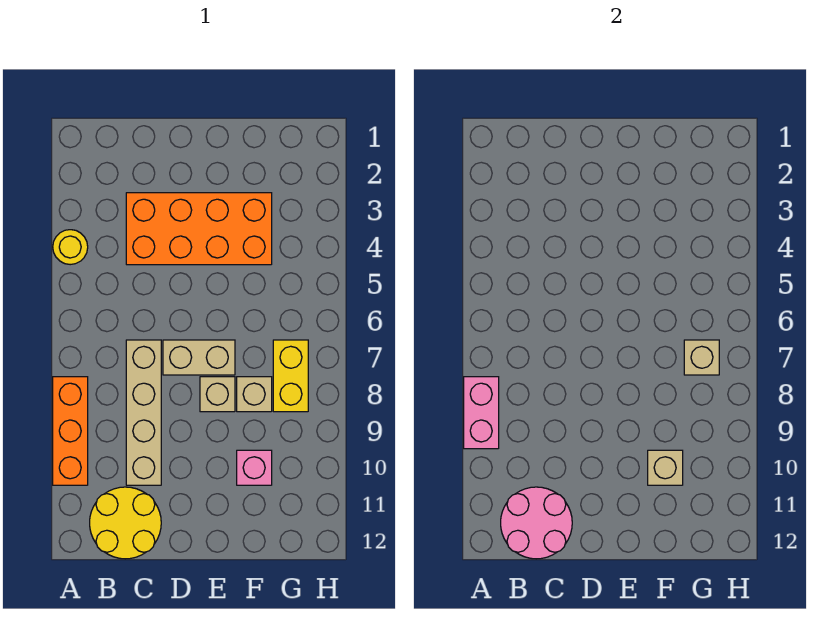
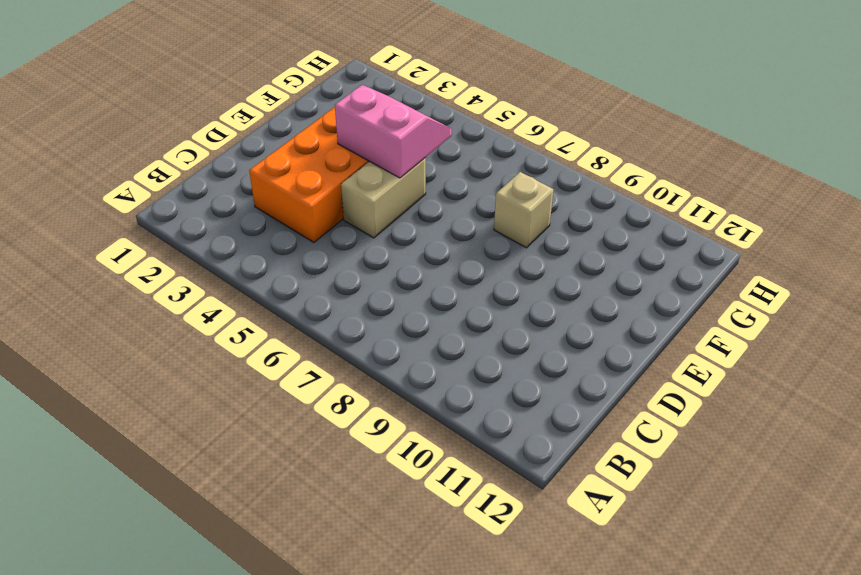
tan 1x2 brick [341,158,426,238] -> tan 1x2 brick moved to [163,340,235,375]
pink 2x2 slope [335,85,452,178] -> none
none -> yellow 1x1 round brick [53,230,88,265]
none -> orange 1x3 brick [53,377,88,485]
none -> yellow 2x2 round brick [90,487,161,559]

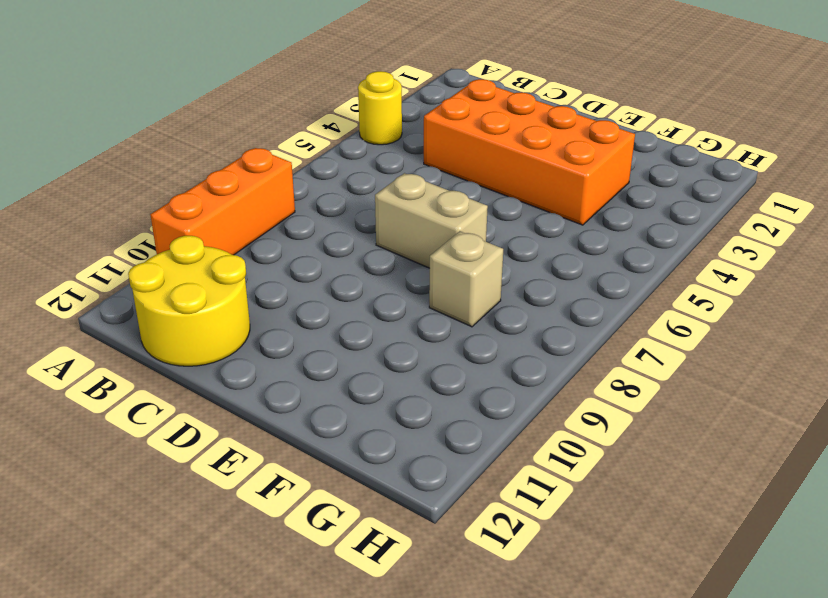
none -> tan 1x4 brick [126,340,161,485]
none -> tan 1x1 brick [200,377,235,412]
none -> pink 1x1 brick [237,450,272,485]

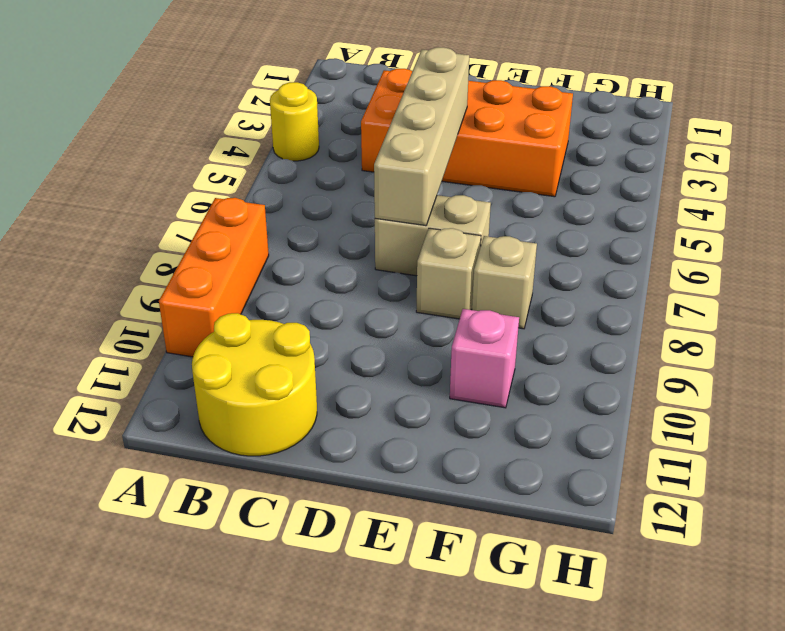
tan 1x4 brick [374,47,469,226] -> tan 1x4 brick moved to [126,340,161,485]
none -> yellow 1x2 brick [273,340,308,412]
none -> pink 1x2 brick [464,377,499,449]
none -> pink 2x2 round brick [501,487,572,559]

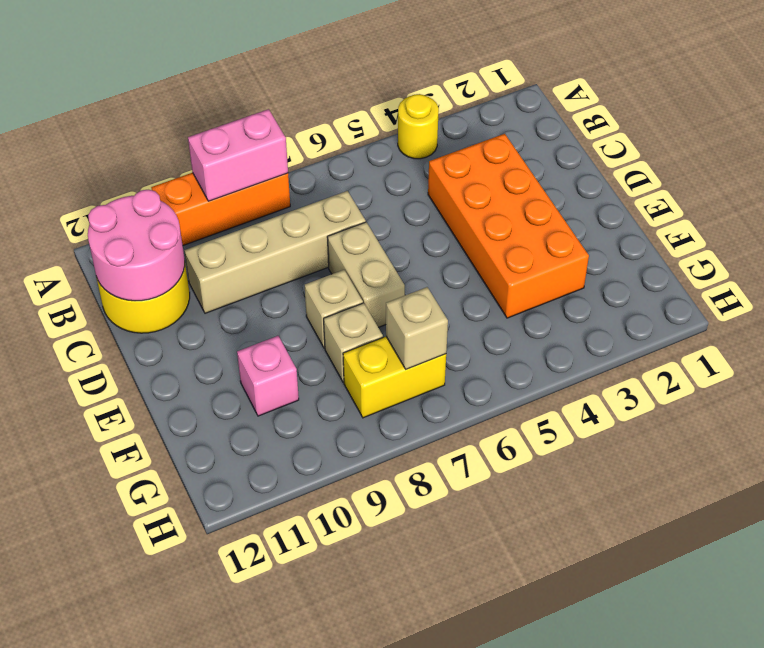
none -> tan 1x1 brick [648,450,683,485]

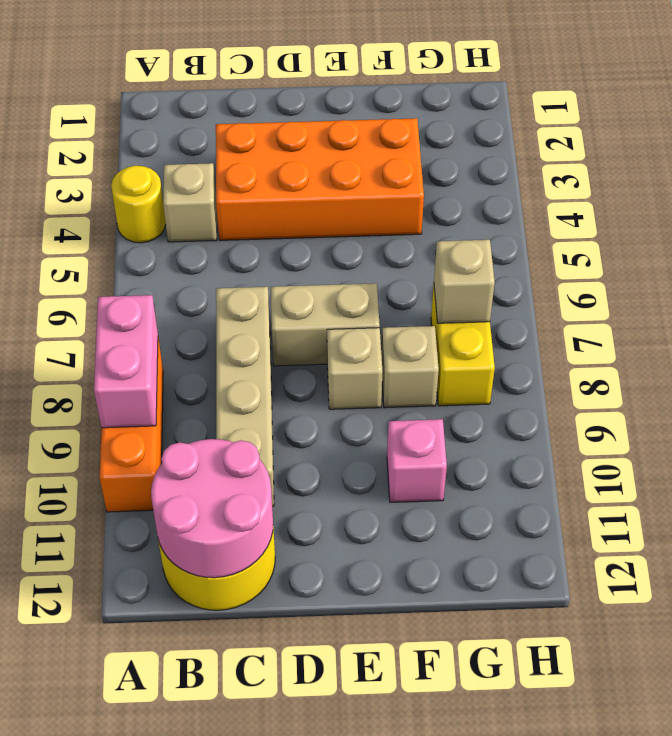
tan 1x1 brick [163,163,217,242] -> tan 1x1 brick moved to [648,450,683,485]

